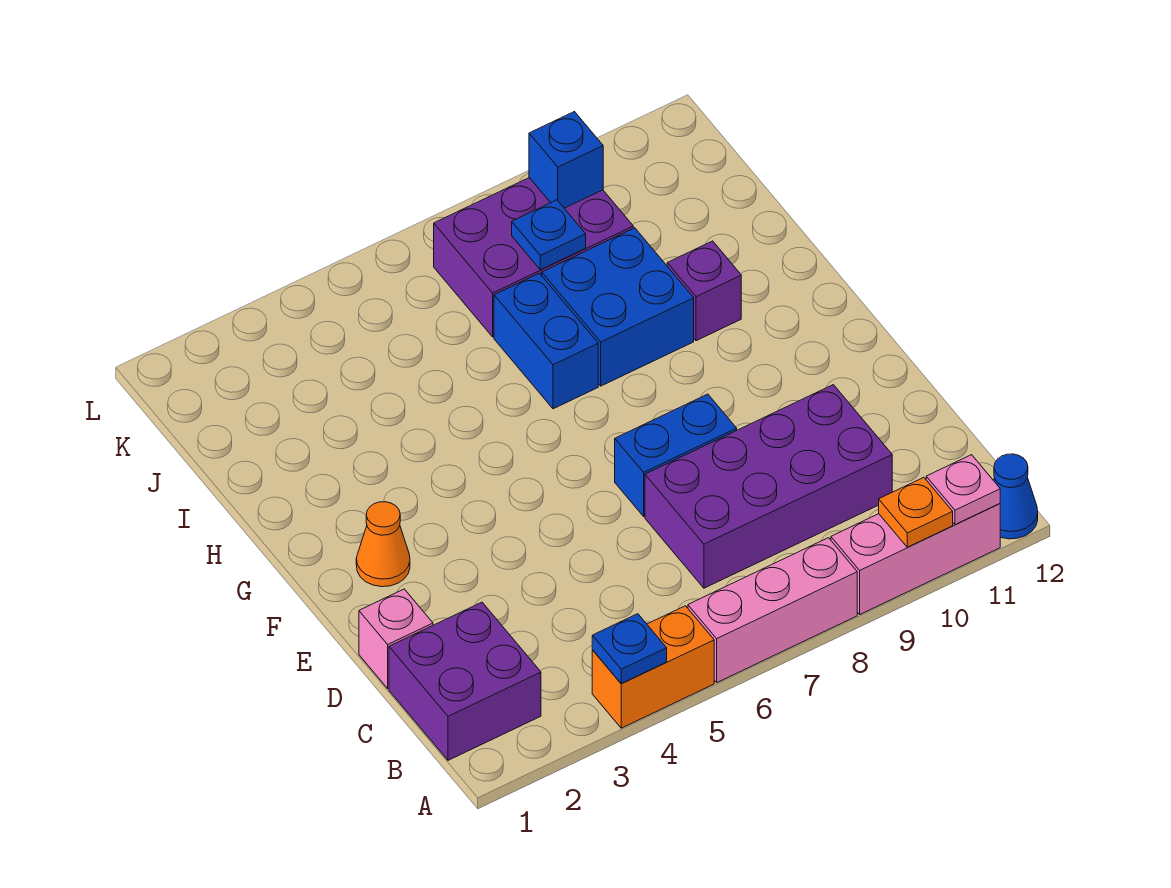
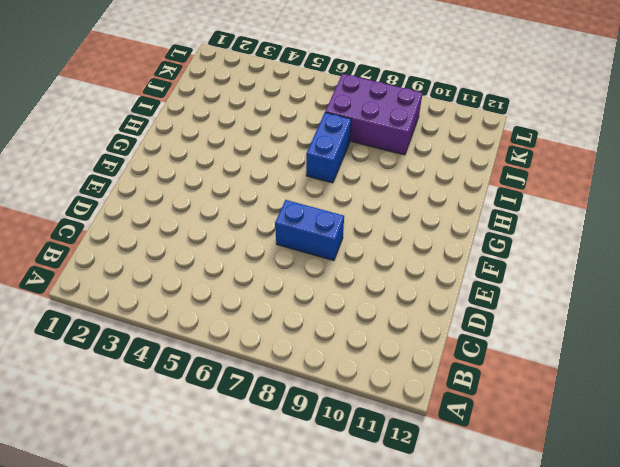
none -> orange 1x2 brick [592,606,714,728]
none -> pink 1x3 brick [688,538,857,682]
none -> pink 1x3 brick [831,504,1000,614]

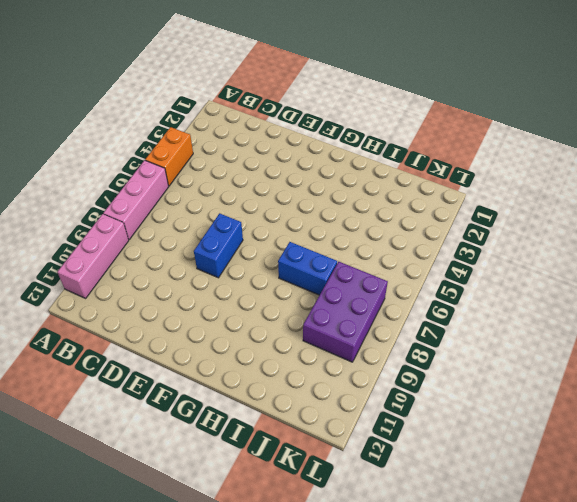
none -> blue 1x1 cone [994,454,1038,539]
none -> purple 2x2 brick [389,602,541,760]
none -> purple 2x4 brick [645,385,892,588]

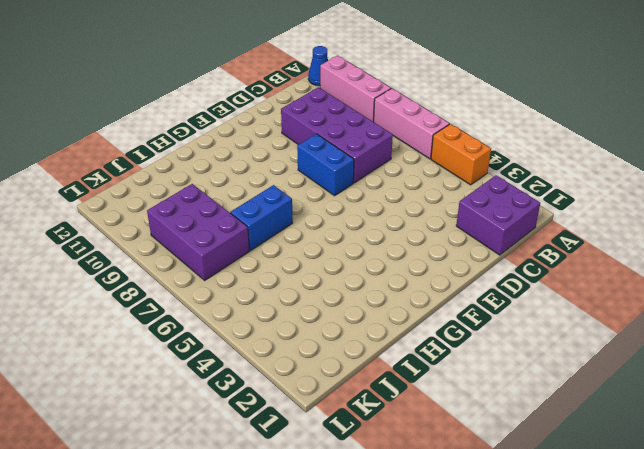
none -> pink 1x1 brick [359,589,433,688]
none -> orange 1x1 cone [356,502,410,587]
none -> blue 2x2 brick [542,228,694,386]

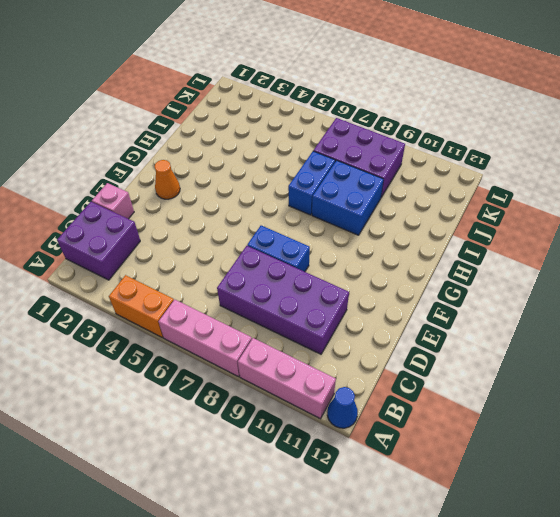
none -> purple 1x1 brick [667,241,741,341]
none -> blue 1x1 plate [592,614,667,683]
none -> orange 1x1 plate [879,477,953,547]

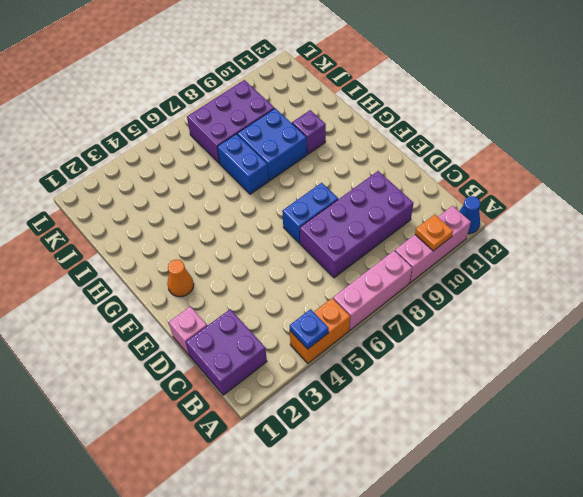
none -> pink 1x1 plate [926,455,1000,525]
none -> blue 1x1 plate [512,200,586,270]
none -> blue 1x1 brick [529,112,603,208]

